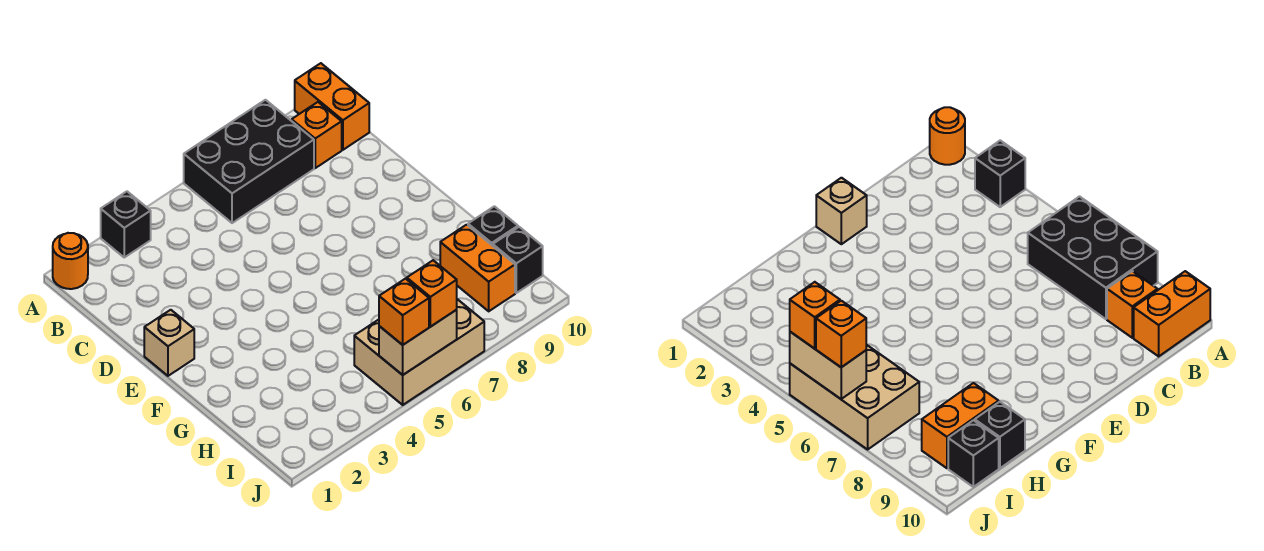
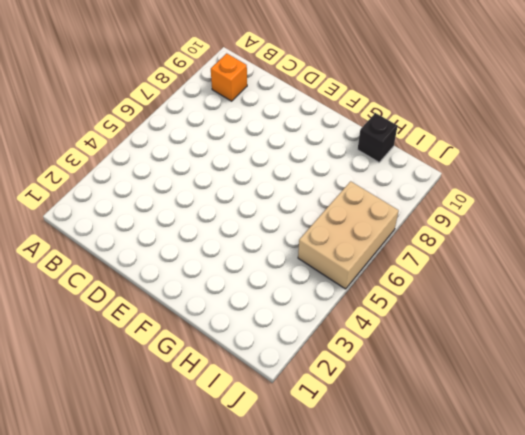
none -> orange 1x1 round brick [53,233,88,289]
none -> black 1x1 brick [101,192,151,257]
none -> black 2x3 brick [184,100,314,223]

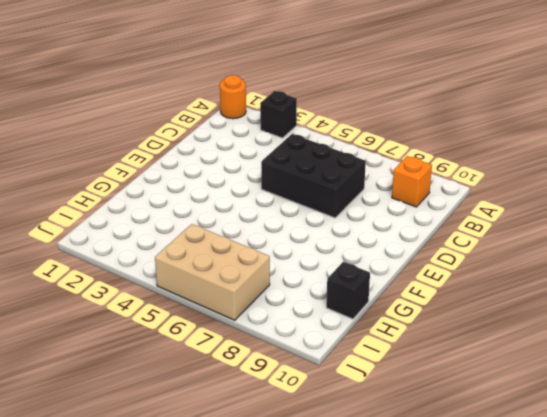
black 2x3 brick [261,134,366,218] -> black 2x3 brick moved to [184,100,314,223]
none -> orange 1x2 brick [295,63,369,150]
none -> tan 1x1 brick [144,310,194,376]
none -> orange 1x2 brick [440,225,515,311]

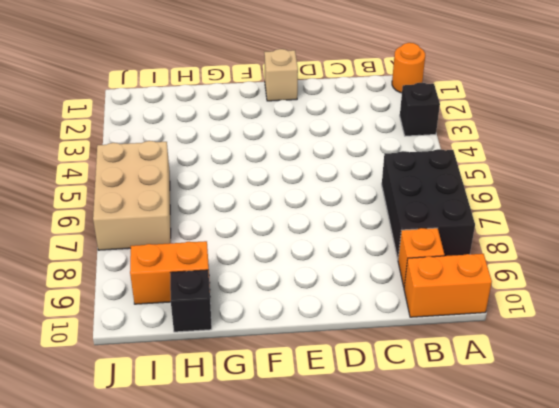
none -> black 1x1 brick [493,227,543,293]
none -> tan 1x2 brick [379,310,457,375]
none -> orange 1x1 brick [379,279,429,345]

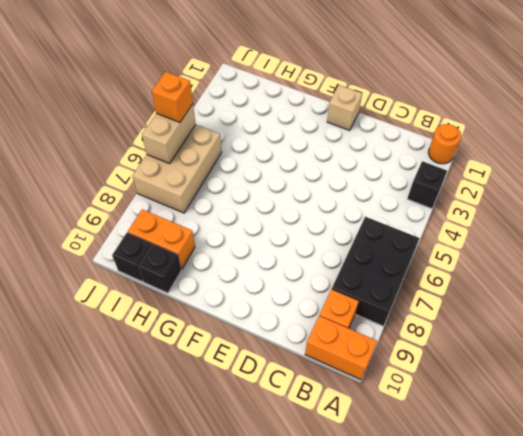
none -> orange 1x1 brick [407,260,457,327]

